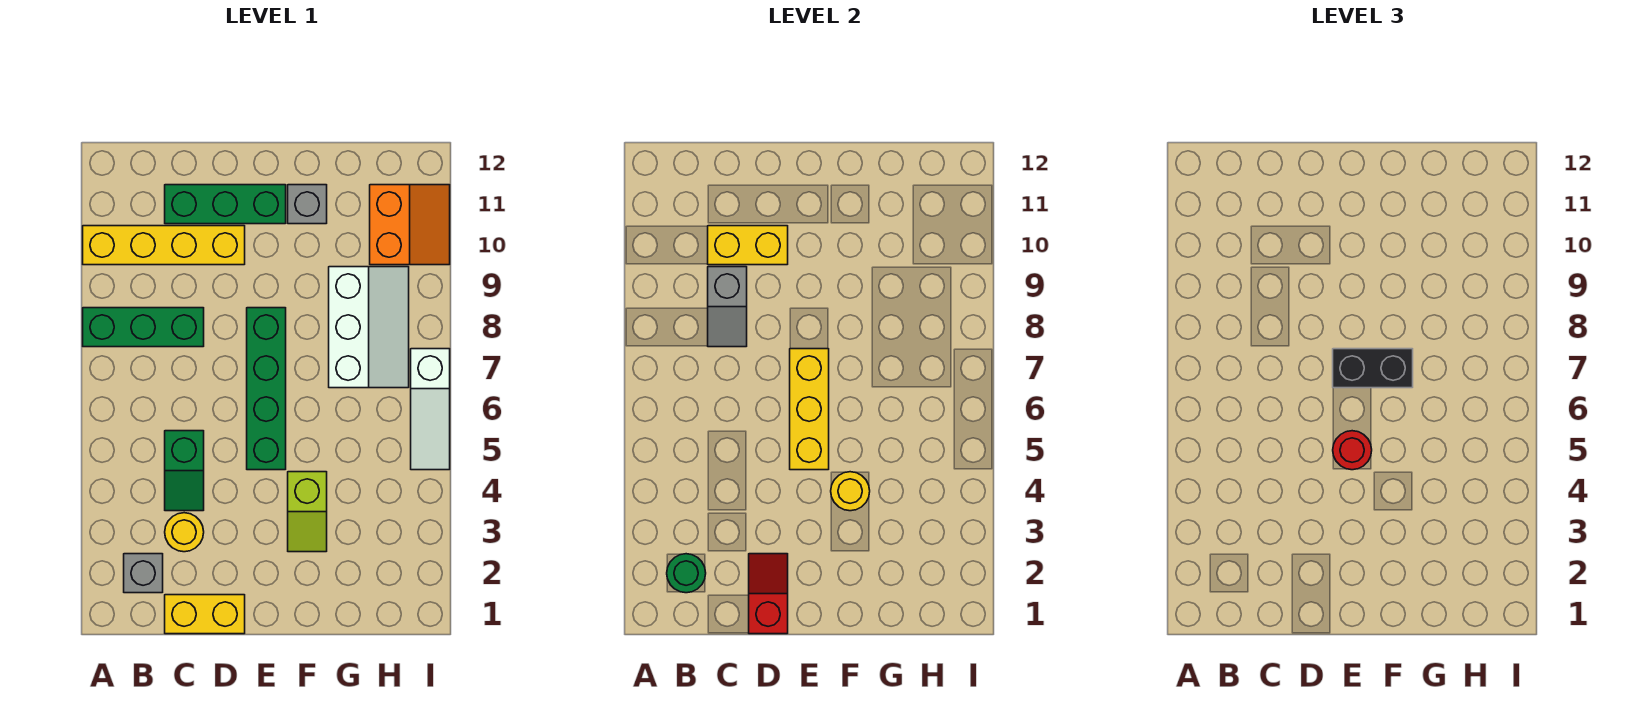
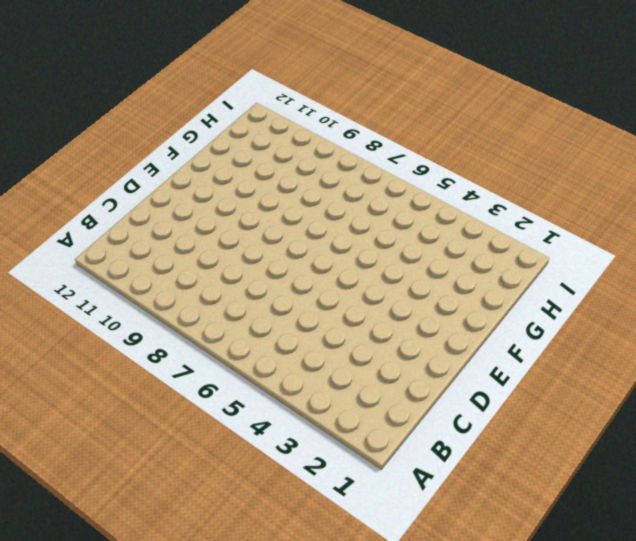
none -> green 1x3 brick [83,308,204,347]
none -> yellow 1x4 brick [83,226,245,265]
none -> grey 1x1 brick [124,554,163,593]

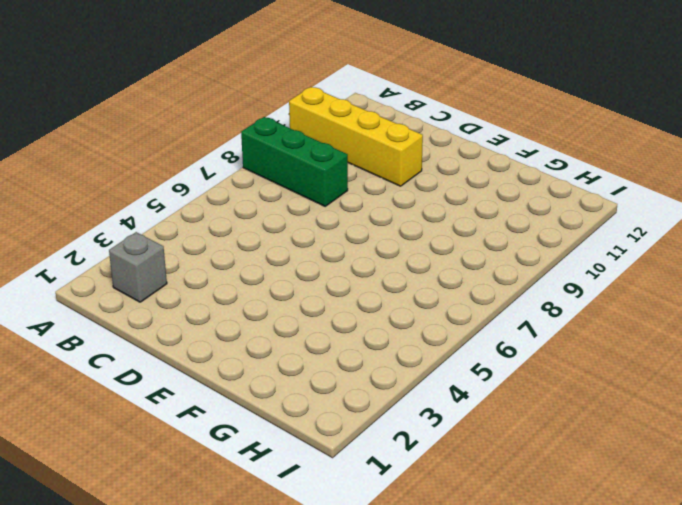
none -> yellow 1x2 brick [165,595,245,634]
none -> yellow 1x1 round brick [165,513,204,552]
none -> green 1x2 slope [165,431,204,511]

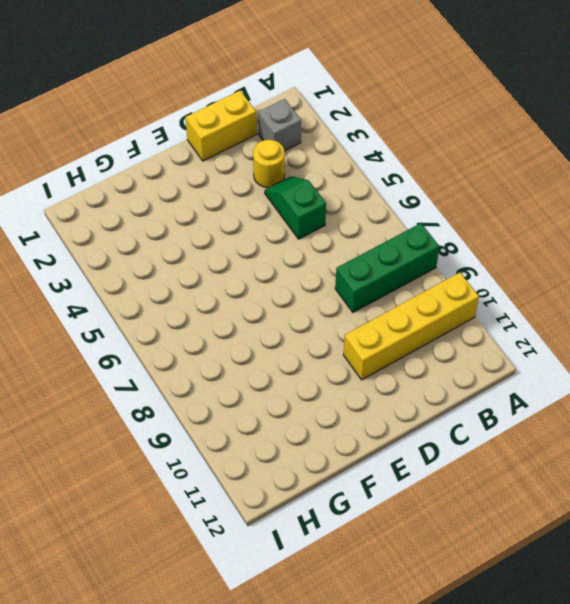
none -> green 1x3 brick [165,185,286,224]
none -> green 1x4 brick [247,308,286,470]
none -> lime 1x2 slope [288,472,327,552]

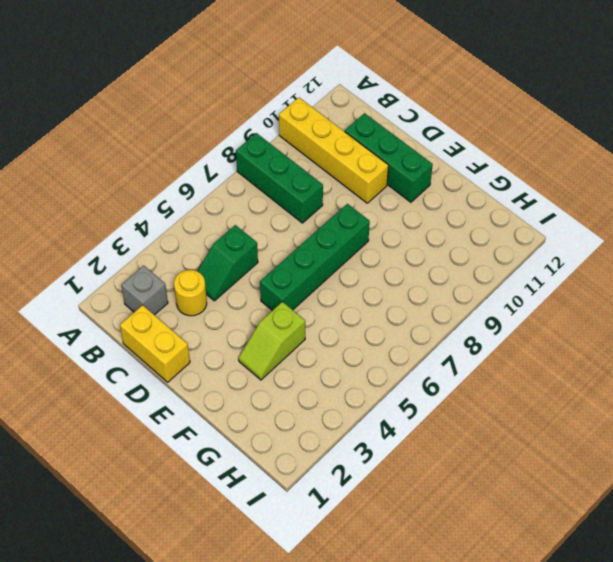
none -> grey 1x1 brick [288,185,327,224]
none -> white 2x3 slope [329,267,409,388]
none -> orange 2x2 slope [370,185,450,265]

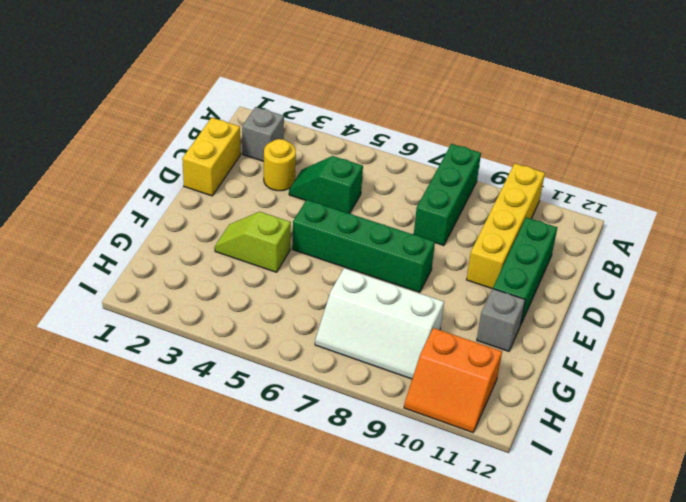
none -> white 1x3 slope [411,349,450,470]
none -> green 1x1 round brick [667,554,706,593]
none -> grey 1x2 slope [708,267,747,347]

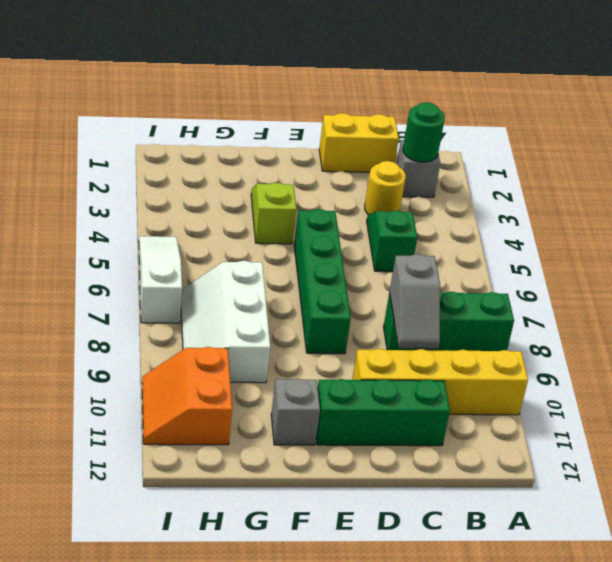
grey 1x2 slope [389,254,440,349] -> grey 1x2 slope turned to [708,267,747,347]
none -> yellow 1x2 brick [708,226,788,265]
none -> red 1x2 slope [749,554,788,634]
none -> yellow 1x3 brick [790,349,829,470]

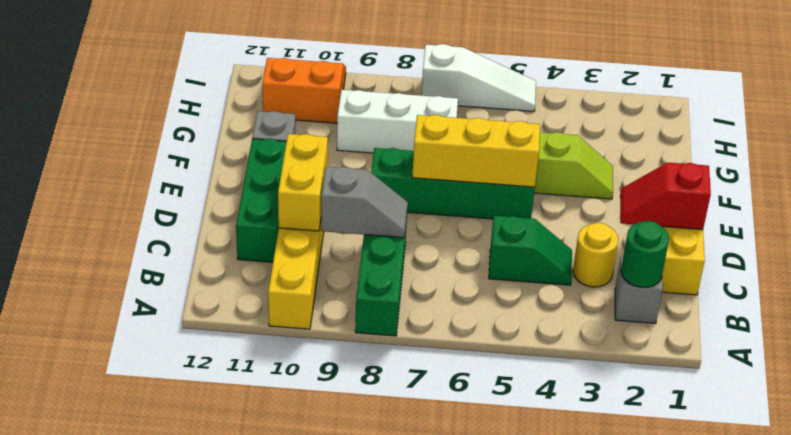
none -> yellow 1x1 round brick [831,472,870,511]
none -> red 1x1 round brick [1333,431,1372,470]
none -> black 1x2 brick [1333,349,1413,388]

